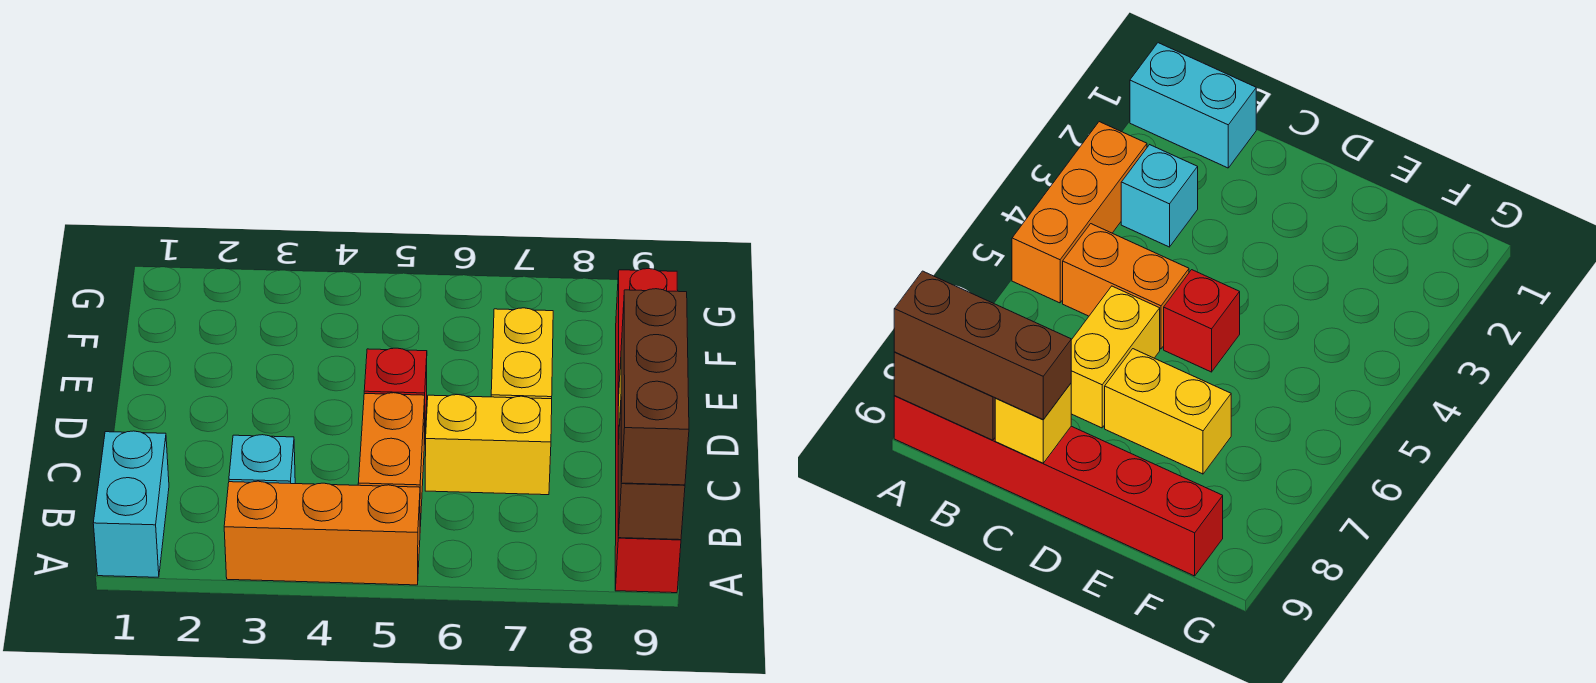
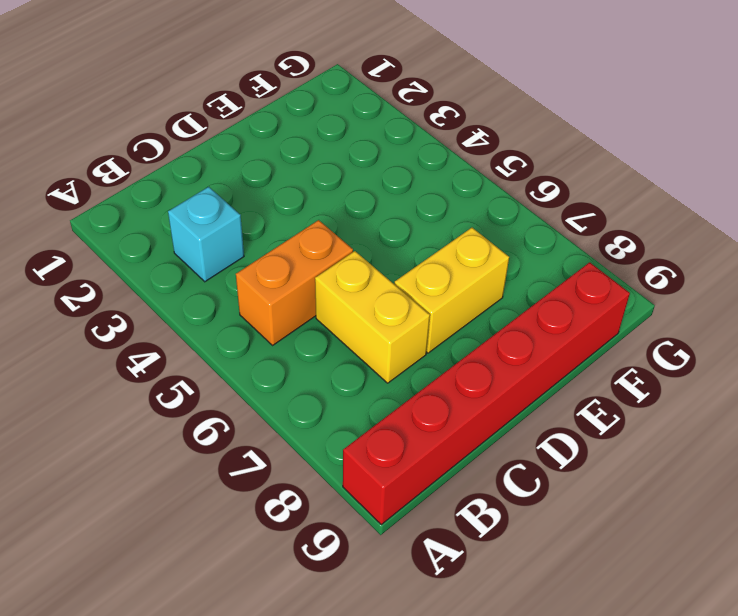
none -> cyan 1x2 brick [93,431,169,577]
none -> orange 1x3 brick [224,481,420,585]

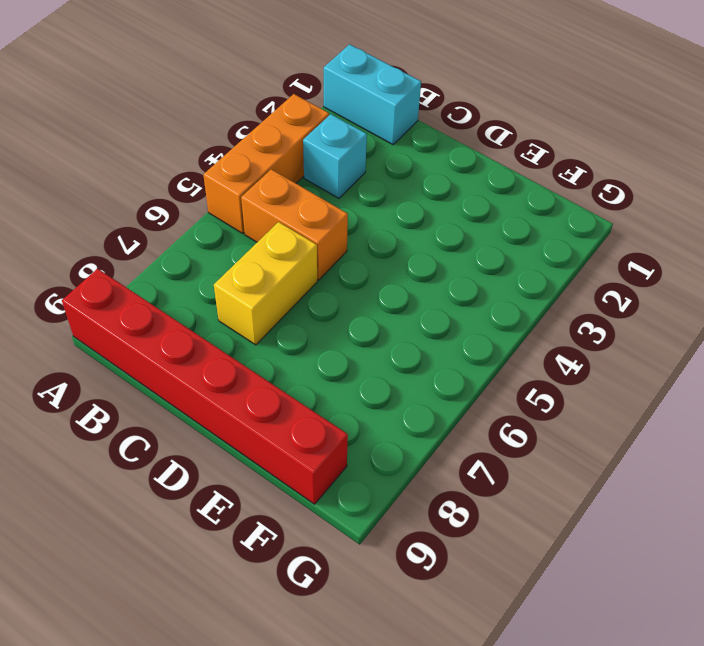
none -> red 1x1 brick [364,348,427,444]
none -> yellow 1x2 brick [491,308,553,399]

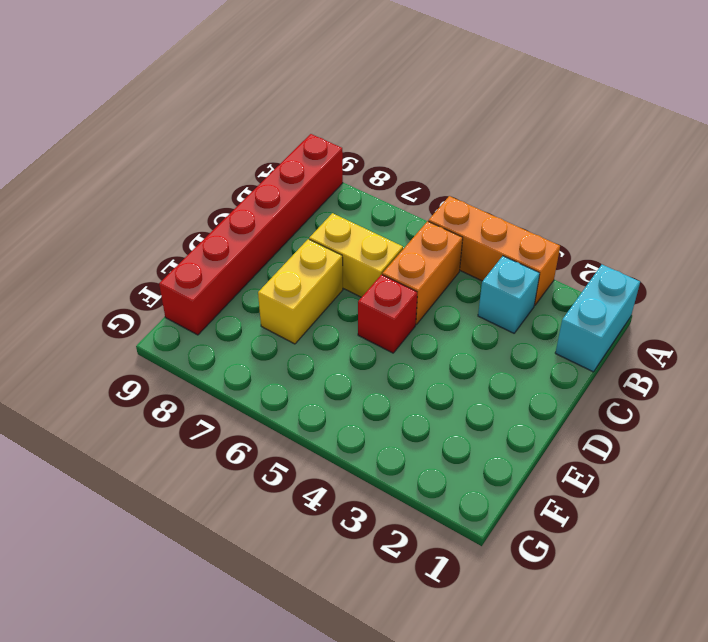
none -> brown 1x2 brick [618,408,685,540]
none -> yellow 1x1 brick [995,384,1071,463]

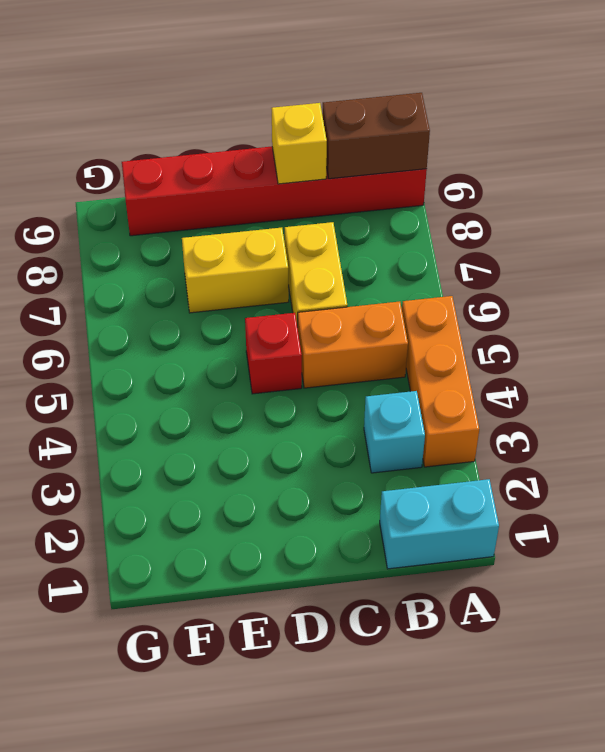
none -> brown 1x3 brick [621,289,689,485]

